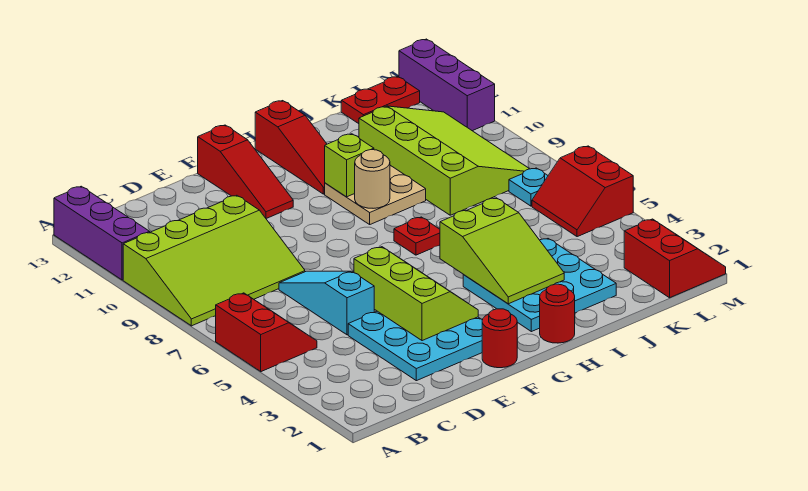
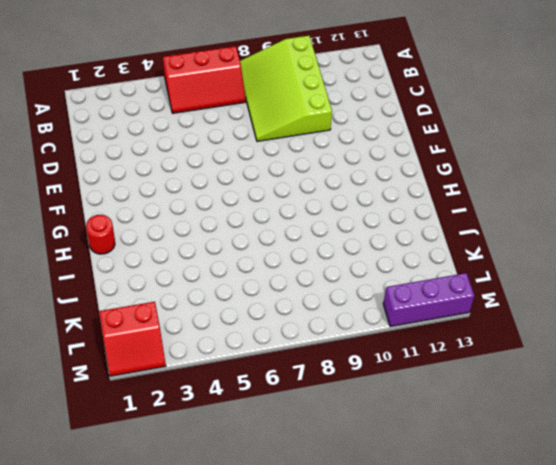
red 2x3 slope [163,46,246,113] -> red 2x2 slope [216,293,317,372]
none -> purple 1x3 brick [54,186,150,280]
none -> cyan 3x3 plate [348,311,482,381]
none -> cyan 1x3 slope [279,271,374,335]

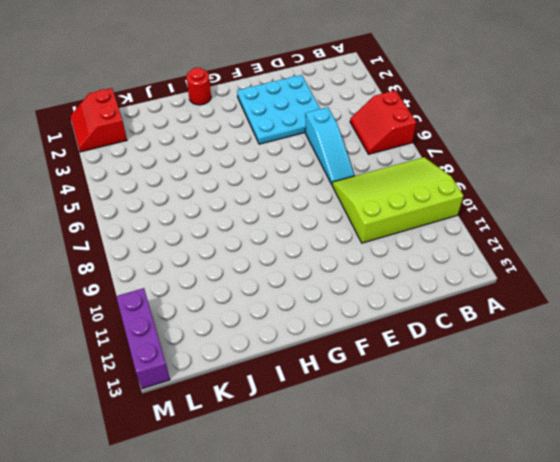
none -> purple 1x3 brick [54,186,150,280]
none -> red 1x1 round brick [482,309,517,368]
none -> red 1x3 slope [198,125,293,219]

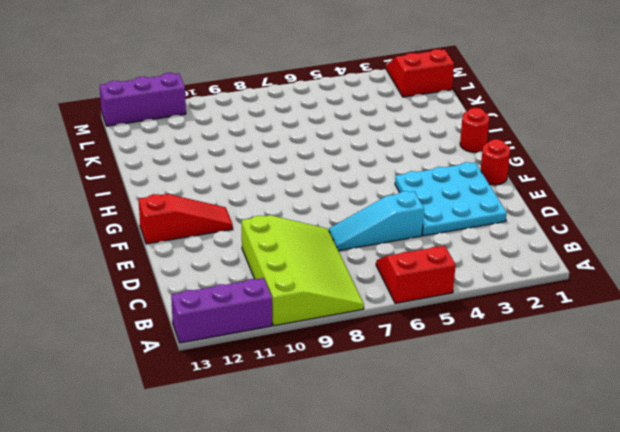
none -> cyan 3x3 plate [463,239,616,332]
none -> red 1x1 plate [394,217,440,255]
none -> tan 2x2 plate [325,165,426,224]

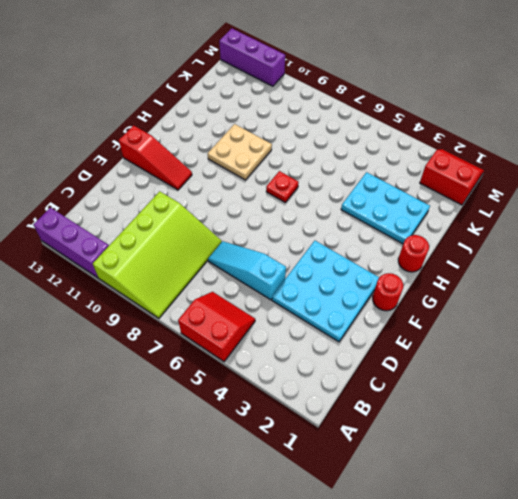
cyan 2x3 plate [341,172,430,244] -> cyan 3x3 plate [463,239,616,332]
none -> red 1x3 slope [255,101,327,194]
none -> lime 3x4 slope [359,106,529,215]
none -> red 1x2 plate [341,76,420,124]

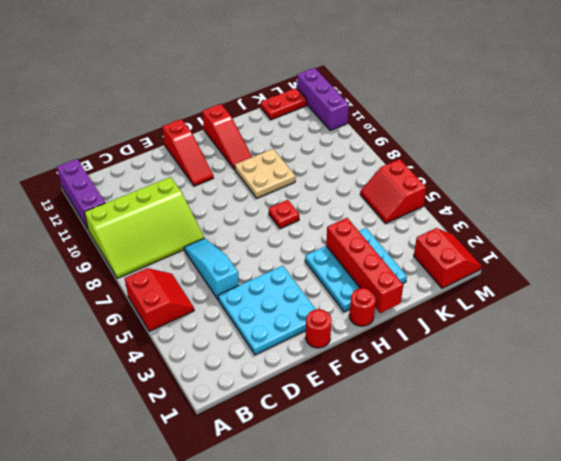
red 1x4 brick [326,218,403,313] -> lime 2x3 slope [440,198,564,304]
none -> lime 3x4 slope [359,106,529,215]
none -> cyan 1x1 plate [509,168,548,206]
none -> lime 2x3 slope [354,247,478,341]

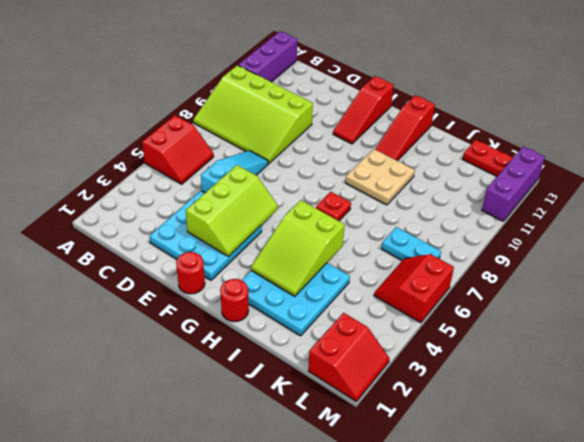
cyan 1x2 plate [382,227,441,260] -> cyan 1x1 plate [509,168,548,206]
none -> lime 3x4 slope [359,106,529,215]
none -> tan 1x1 round brick [355,150,390,208]
none -> lime 1x1 brick [325,134,374,197]

